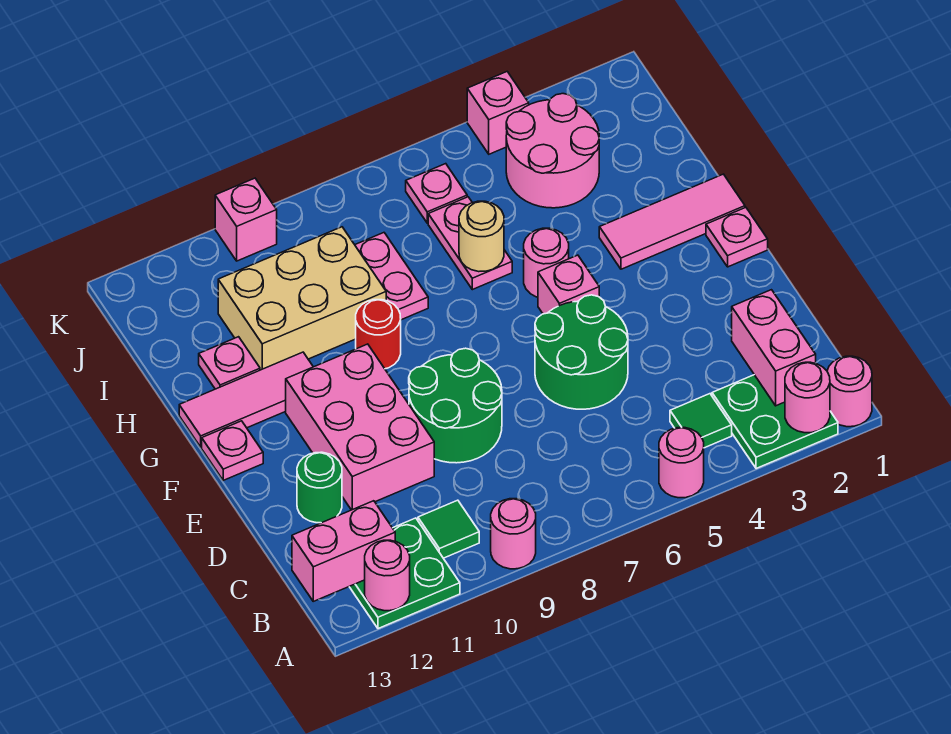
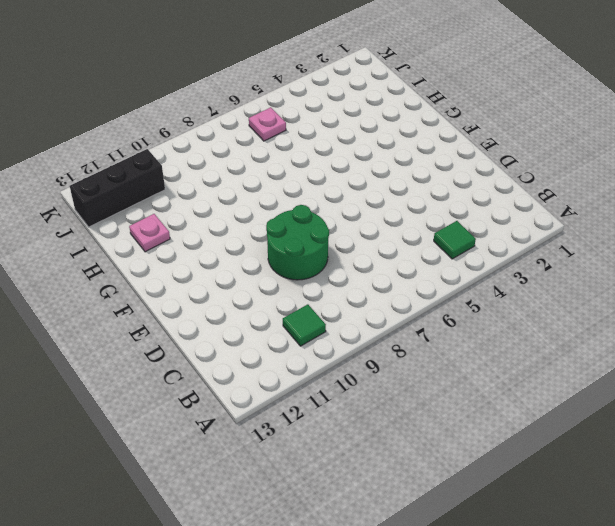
black 1x3 brick [70,149,165,227] -> none
none -> pink 1x1 round brick [827,356,872,427]
none -> green 2x2 plate [712,375,838,469]
none -> pink 1x1 round brick [659,427,704,498]
none -> pink 1x1 round brick [491,499,536,569]

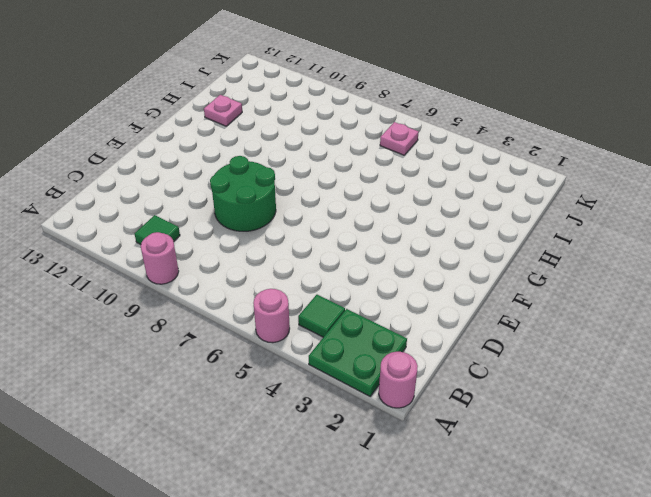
none -> green 2x2 plate [349,518,460,629]
none -> green 2x2 round brick [535,295,628,409]
none -> pink 2x3 brick [286,344,434,510]
none -> green 1x1 round brick [297,452,342,523]

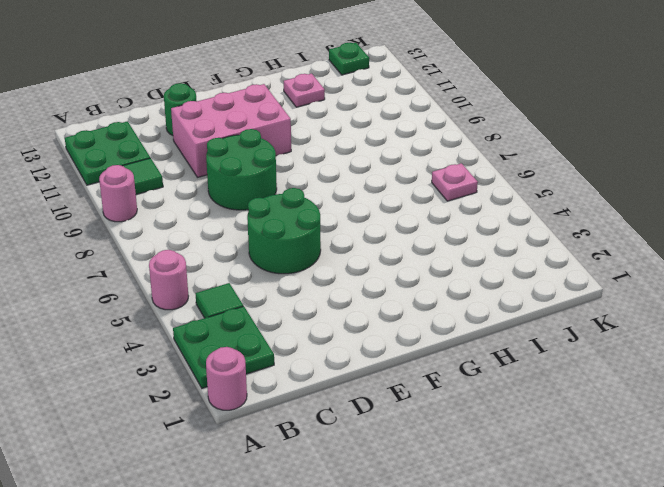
green 1x1 plate [329,43,369,75] -> none
none -> pink 1x1 plate [706,208,768,267]
none -> pink 1x1 brick [538,255,599,314]
none -> pink 1x1 plate [202,421,263,480]
none -> pink 1x3 tile [599,174,745,269]

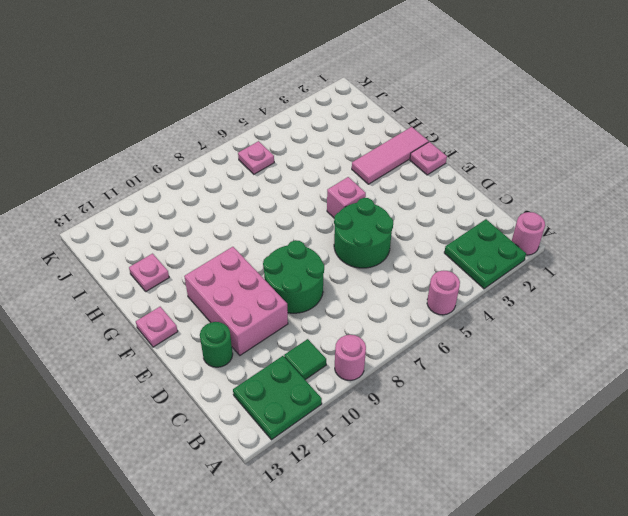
none -> green 1x1 tile [670,394,732,448]
none -> pink 1x1 round brick [524,228,569,297]
none -> red 1x1 round brick [356,300,401,369]
none -> pink 1x3 tile [179,352,313,447]

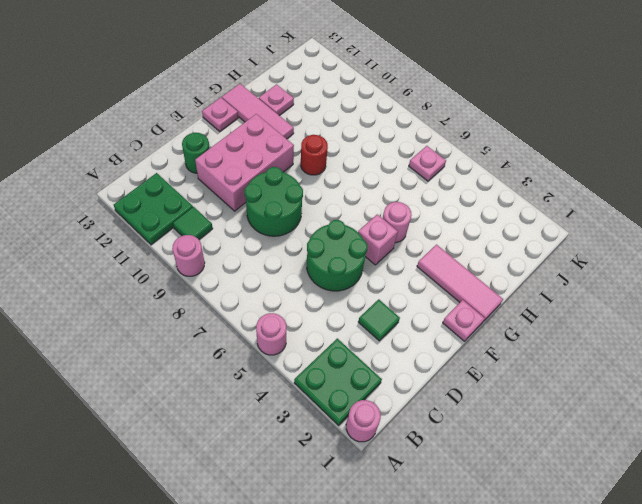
green 1x1 tile [358,299,400,341] -> green 1x1 tile moved to [670,394,732,448]
none -> pink 1x2 plate [428,197,512,290]
none -> pink 1x2 plate [355,233,428,320]
none -> tan 2x3 brick [218,227,386,370]
none -> pink 2x2 round brick [506,94,599,208]

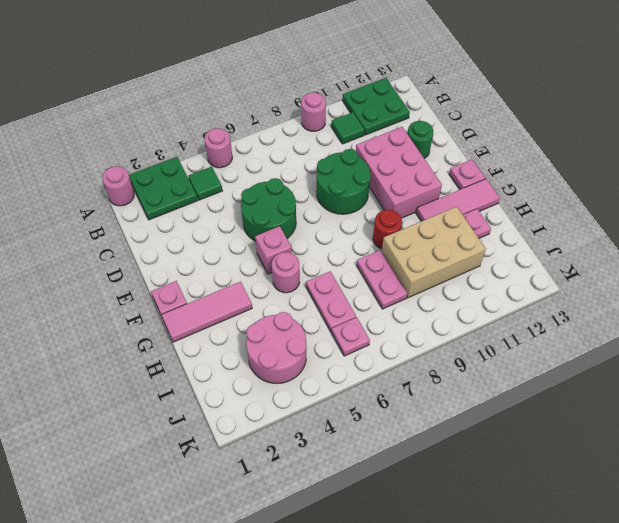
none -> pink 1x1 brick [467,72,529,154]
none -> pink 1x1 brick [215,178,277,261]
none -> pink 1x1 round brick [785,362,830,433]
none -> pink 1x1 round brick [365,540,410,611]

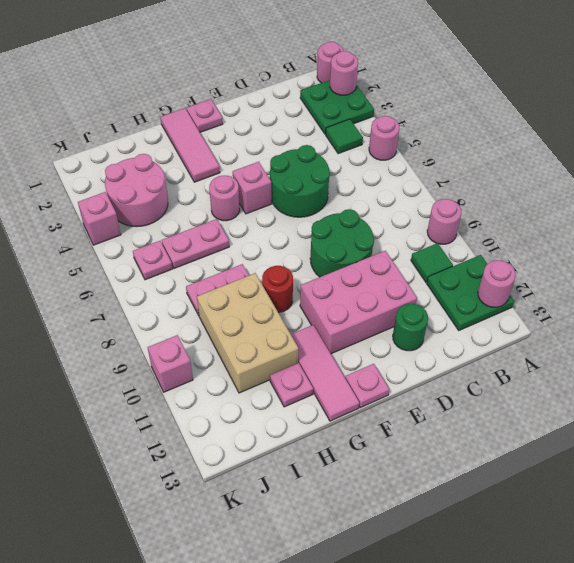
none -> pink 1x2 brick [732,290,816,406]
none -> pink 1x2 brick [292,501,395,601]
none -> tan 1x1 round brick [459,201,504,272]

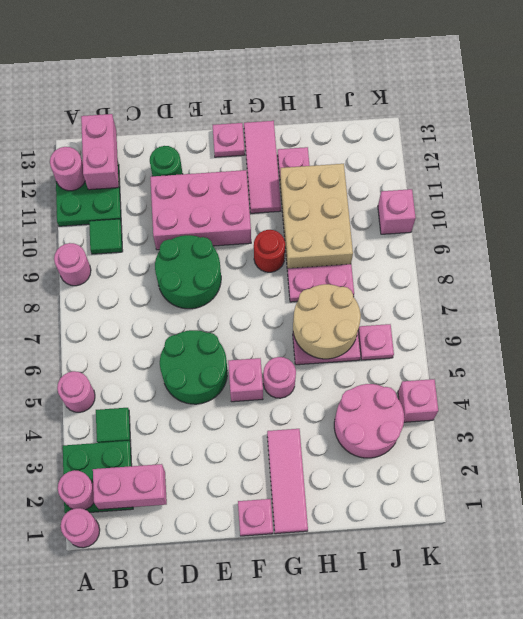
tan 2x2 round brick [293,284,361,359] -> tan 1x1 round brick [459,201,504,272]

